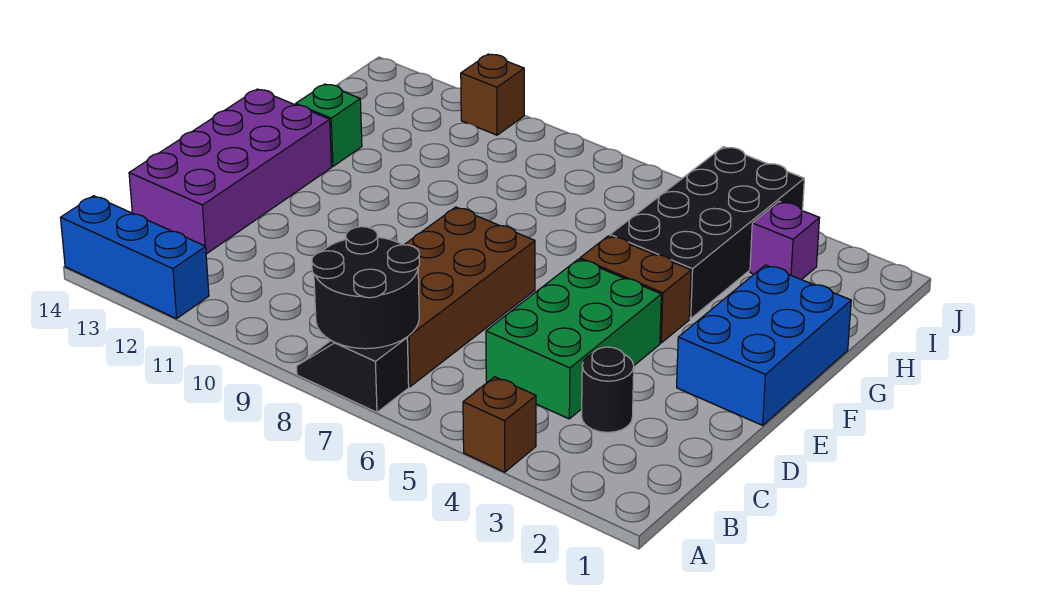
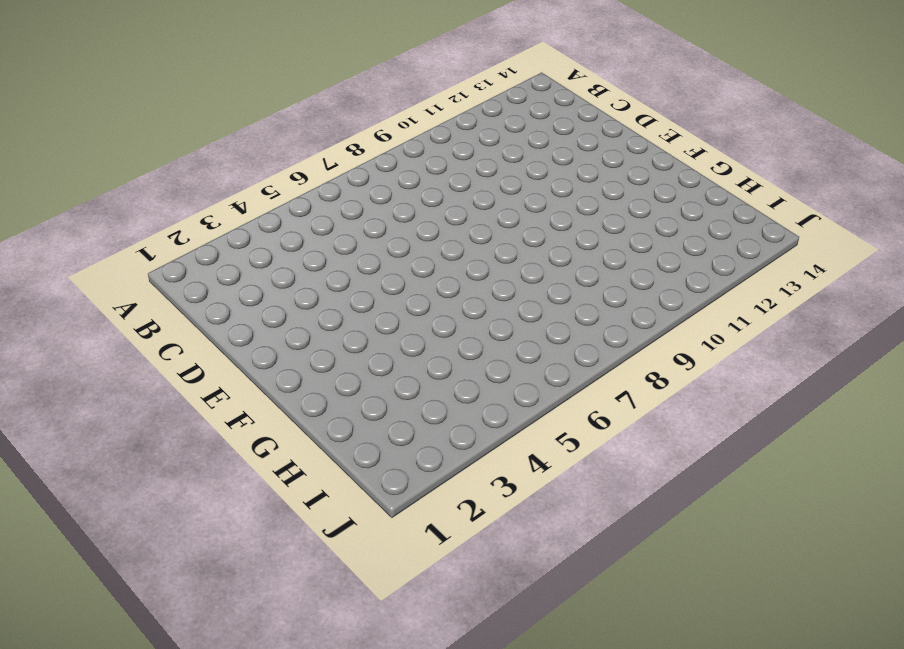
none -> brown 1x1 brick [463,377,536,472]
none -> black 1x2 slope [297,337,409,412]
none -> blue 1x3 brick [61,196,209,319]

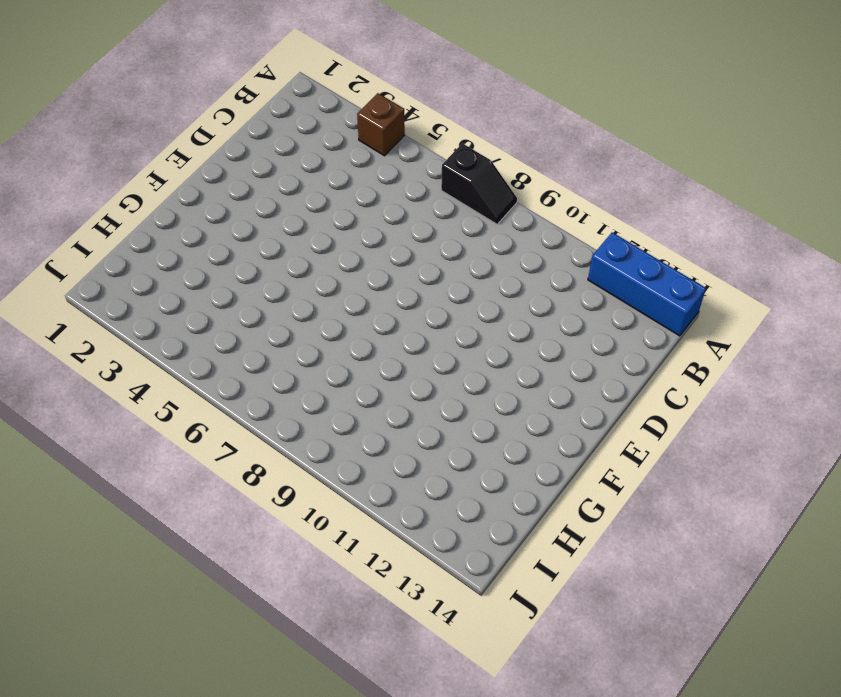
none -> brown 2x4 brick [330,207,535,387]
none -> black 1x1 round brick [582,347,634,432]
none -> green 2x3 brick [486,259,661,419]

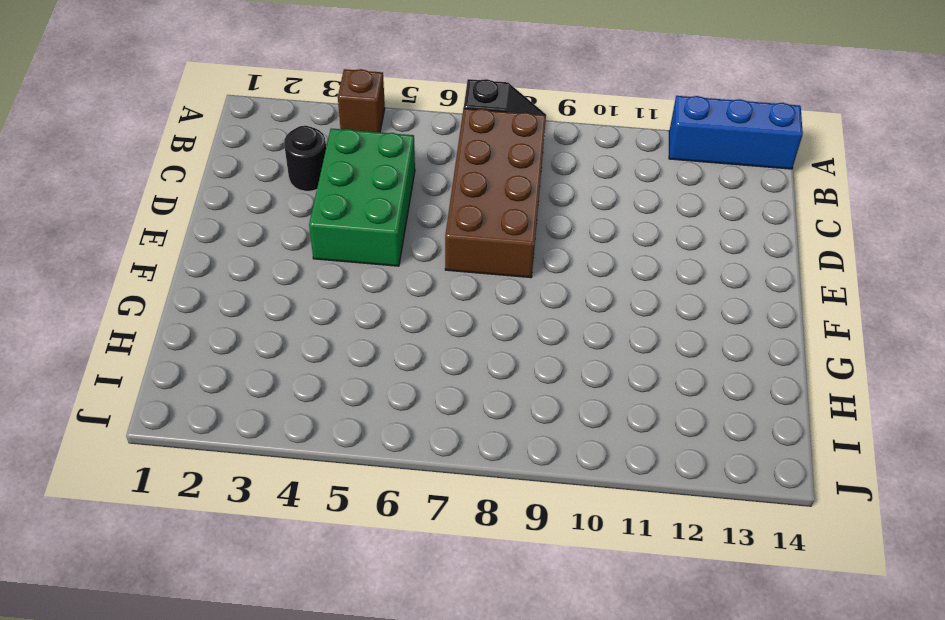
none -> purple 2x4 brick [129,89,332,254]
none -> blue 2x3 brick [677,265,851,425]
none -> brown 1x2 brick [580,236,691,343]

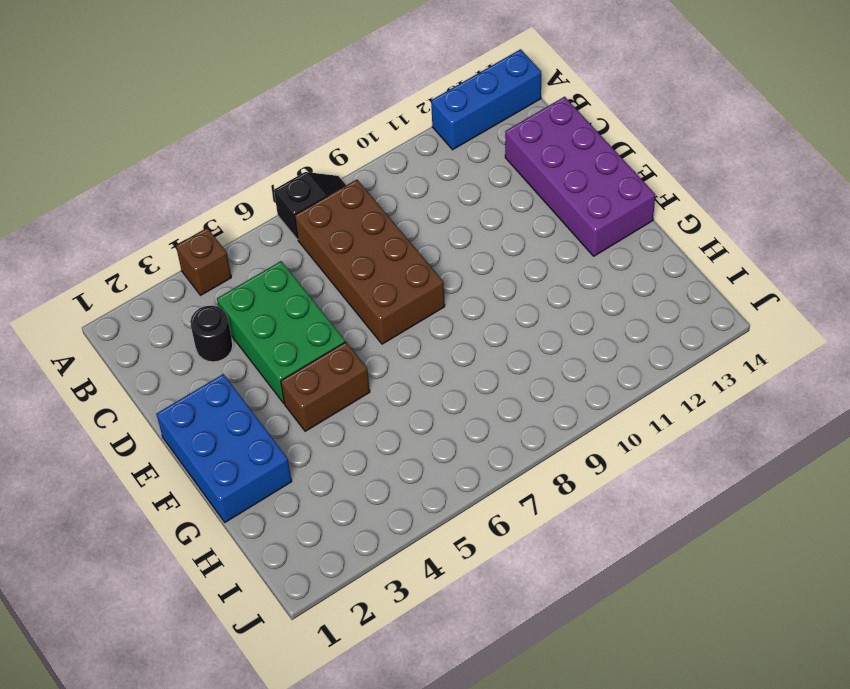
none -> black 2x4 brick [610,147,804,319]
none -> green 1x1 brick [296,84,362,166]
none -> purple 1x1 brick [750,202,819,280]

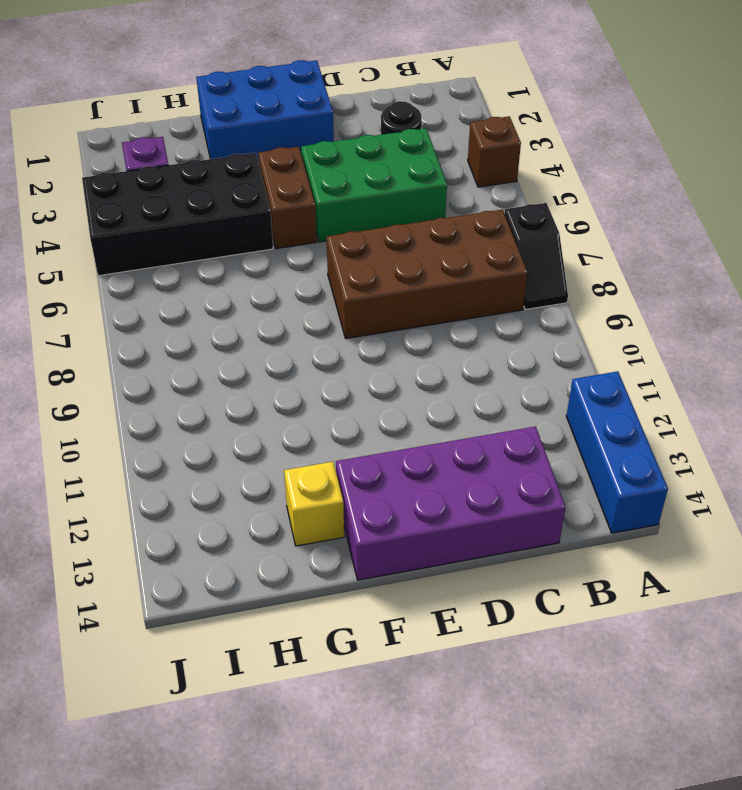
yellow 1x1 brick [284,462,344,546] -> green 1x1 brick [296,84,362,166]
none -> brown 1x1 brick [461,54,524,135]
none -> black 2x2 round brick [312,227,420,349]

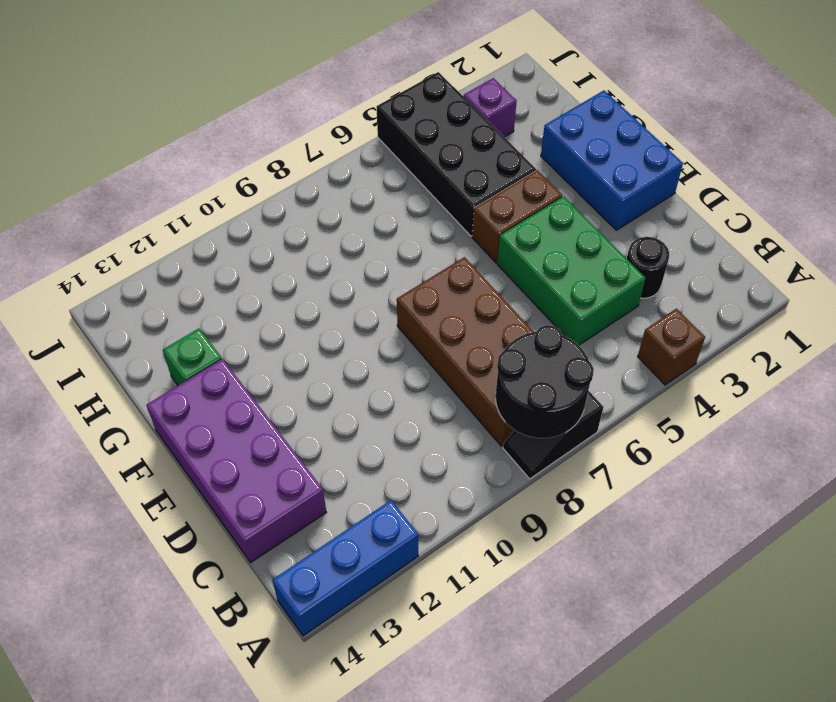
none -> brown 1x1 brick [461,54,524,135]

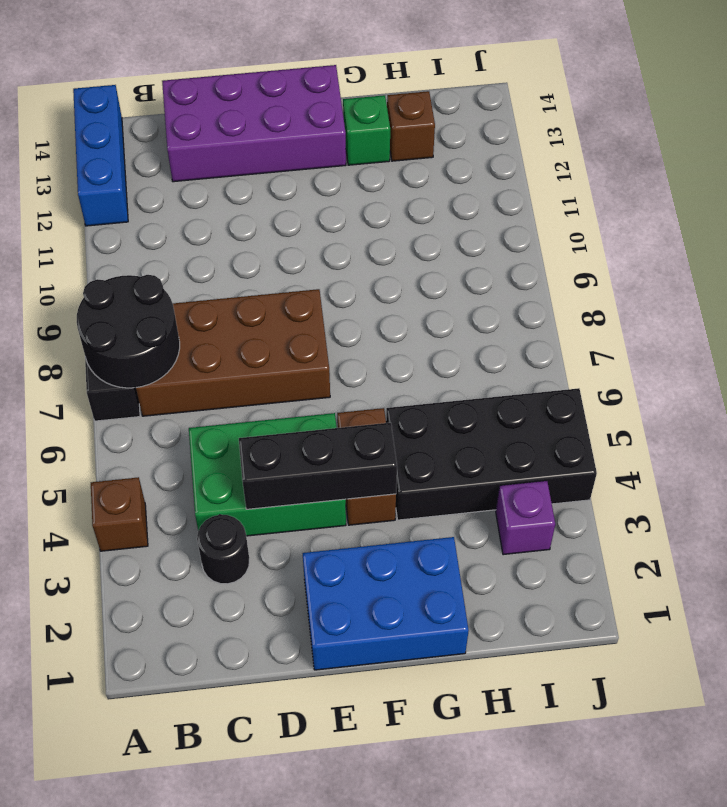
black 1x3 brick [239,423,397,509] -> none
brown 1x1 brick [387,91,435,161] -> brown 1x1 brick moved to [461,54,524,135]

